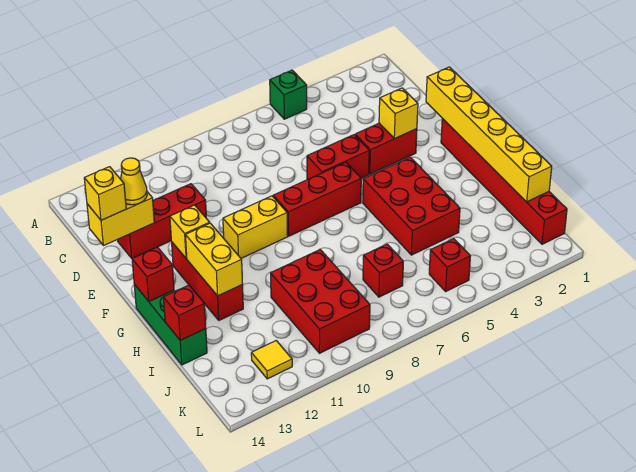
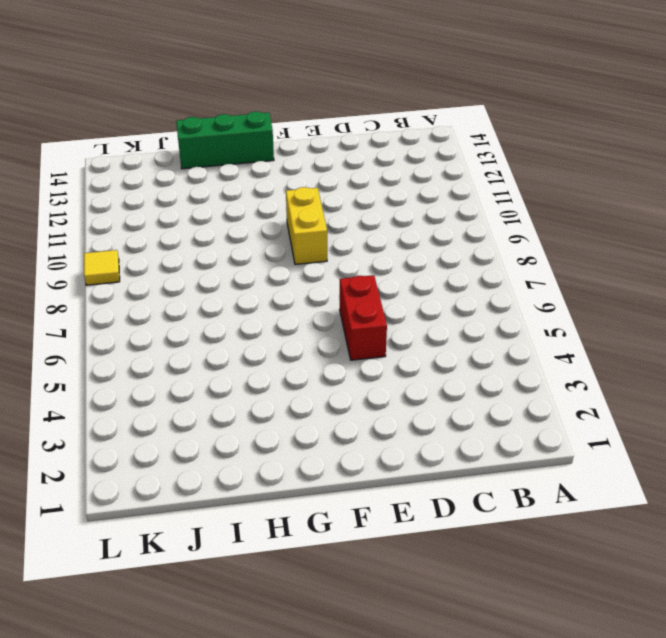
yellow 1x1 tile [84,250,120,285] -> yellow 1x1 tile moved to [251,341,292,379]
none -> green 1x1 brick [270,70,307,119]
none -> red 1x3 brick [118,184,206,258]
none -> red 1x2 brick [355,123,417,174]

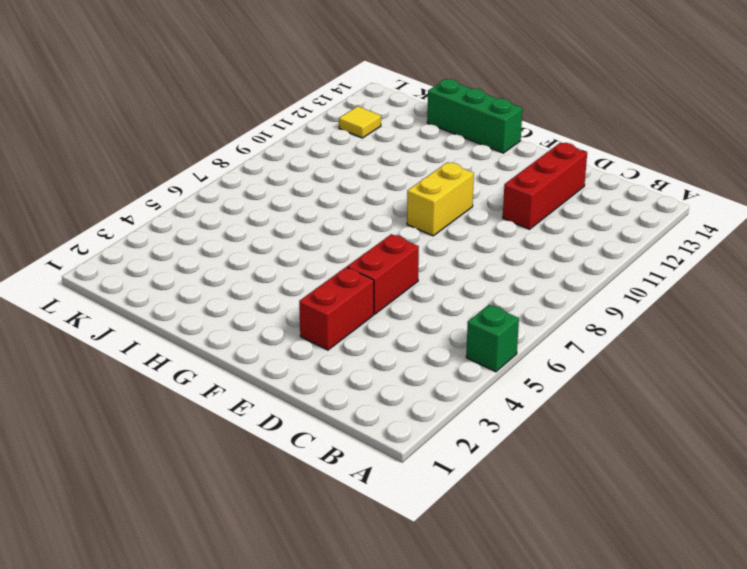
none -> red 1x6 brick [441,119,567,244]
none -> red 1x3 brick [273,162,361,236]
none -> red 1x3 brick [172,242,243,320]

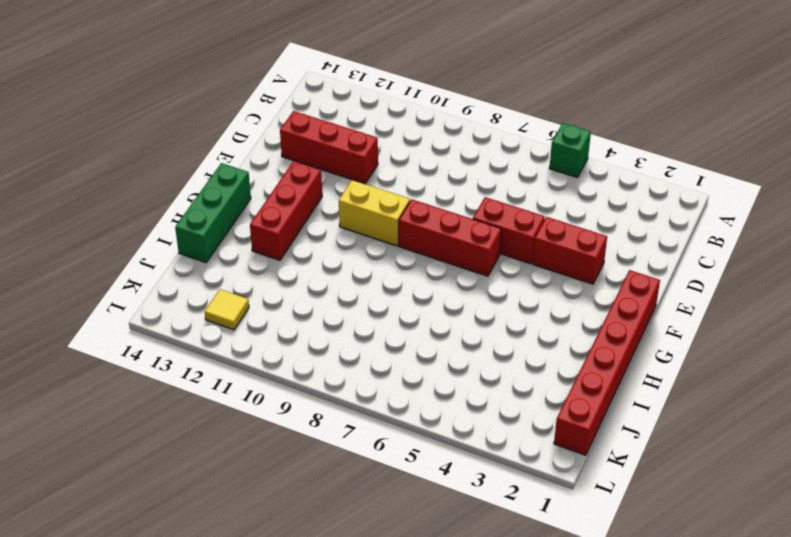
none -> red 2x3 brick [363,157,460,255]
none -> red 2x3 brick [271,250,370,353]
none -> red 1x1 brick [363,244,403,297]

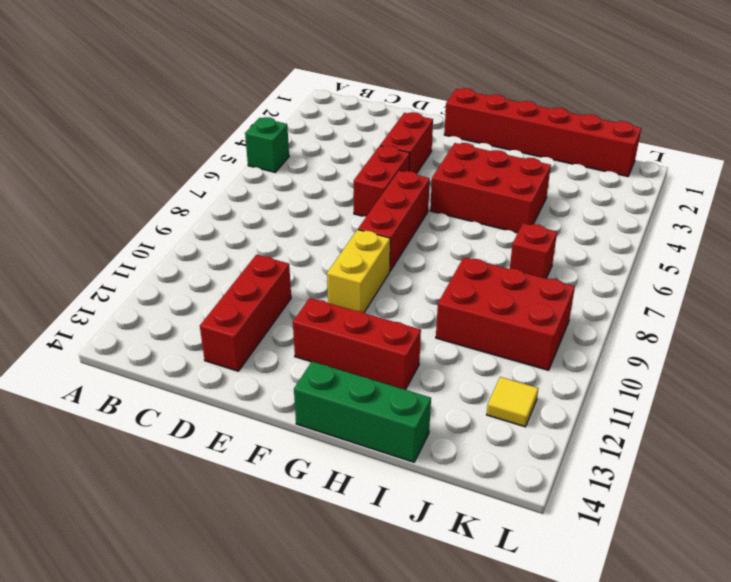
none -> red 1x1 brick [429,239,470,291]
none -> yellow 1x2 brick [87,192,154,246]
none -> yellow 1x6 brick [426,67,552,202]

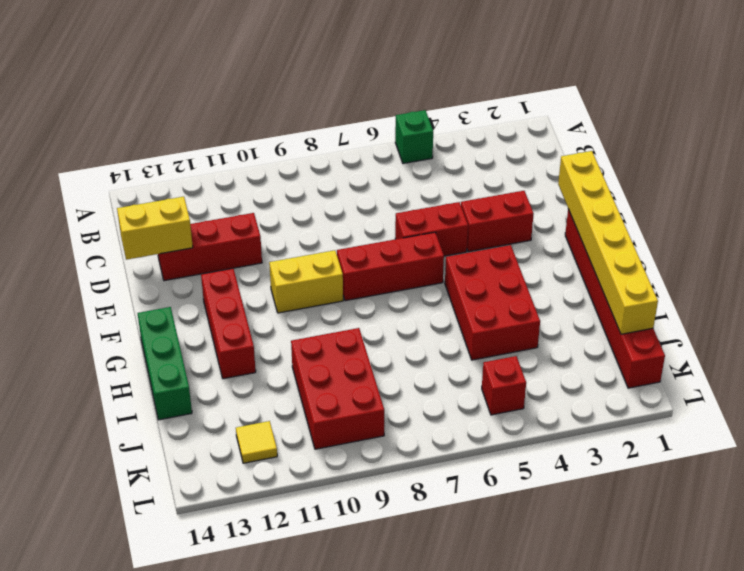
none -> red 1x1 brick [363,244,403,297]
none -> yellow 1x1 brick [379,88,418,139]
none -> yellow 1x1 brick [170,205,210,258]

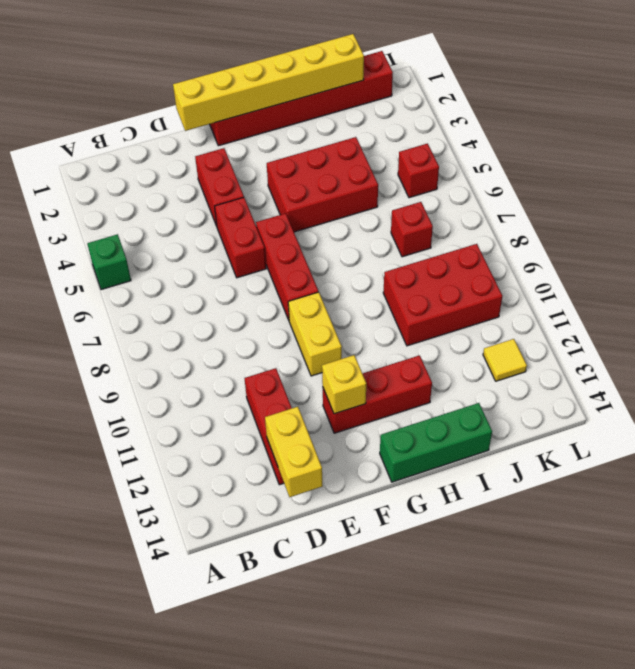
none -> yellow 1x1 brick [379,88,418,139]
none -> yellow 1x2 brick [185,223,243,296]
none -> red 1x1 brick [132,247,174,301]

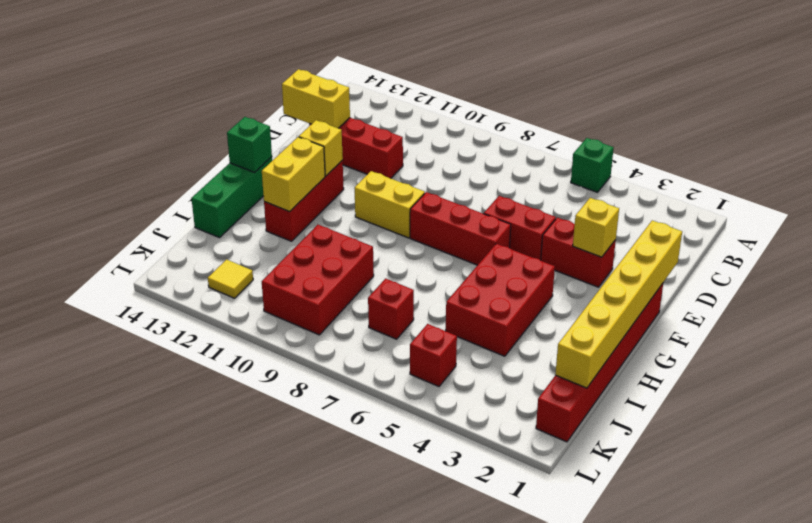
green 1x1 brick [227,117,272,172] -> red 1x1 brick [132,247,174,301]
none -> red 1x1 brick [163,285,206,340]
none -> yellow 1x1 cone [121,158,147,205]
none -> yellow 1x1 brick [84,167,126,220]

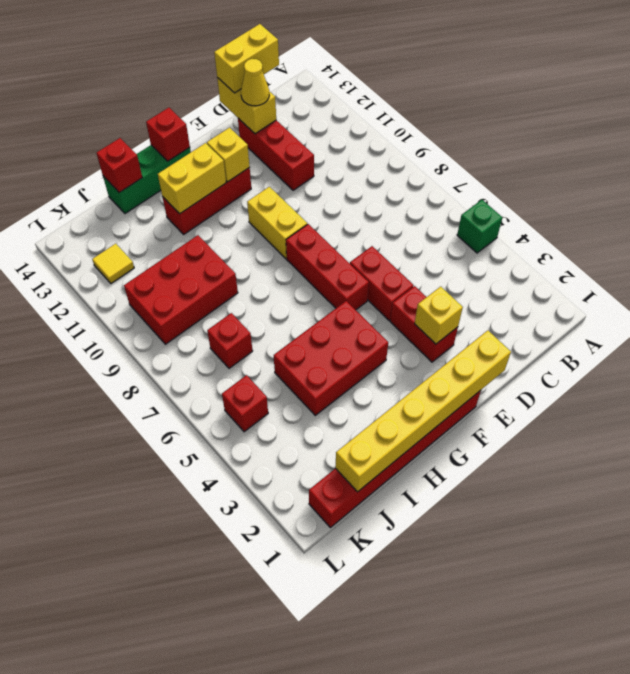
yellow 1x2 brick [214,24,279,93] -> yellow 1x1 brick [84,167,126,220]

